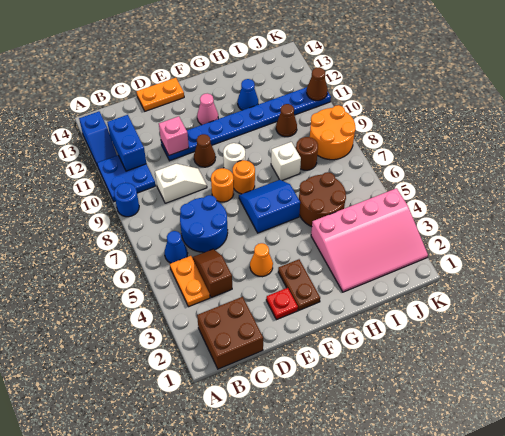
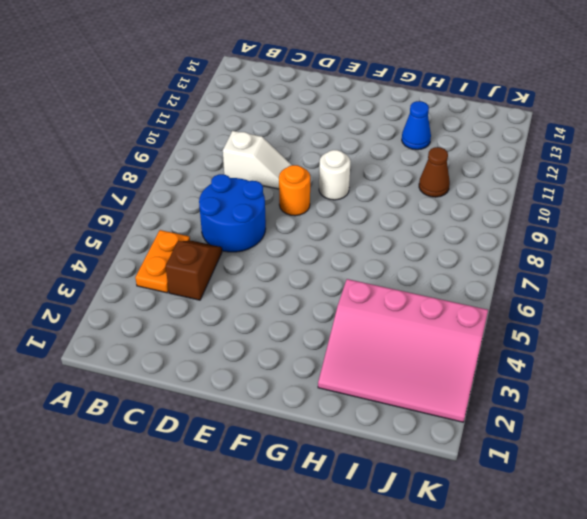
none -> blue 1x1 round brick [114,183,139,217]
none -> blue 2x2 plate [97,155,156,202]
none -> blue 1x2 slope [79,111,117,165]
none -> brown 2x2 brick [197,297,263,369]

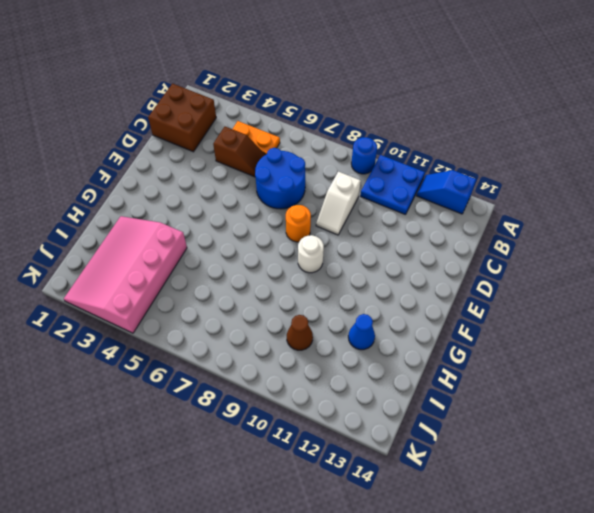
none -> blue 1x1 cone [165,231,188,263]
none -> blue 1x8 plate [161,87,331,161]
none -> orange 1x2 plate [137,78,184,111]
none -> red 1x1 plate [266,288,298,320]

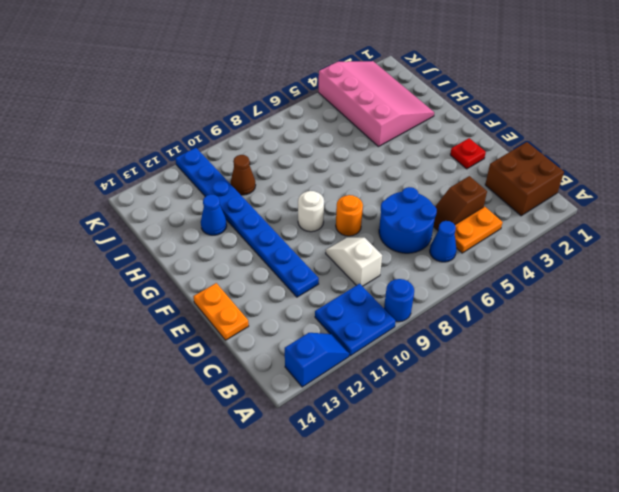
none -> orange 1x1 cone [250,243,273,277]
none -> brown 1x1 cone [194,134,216,167]
none -> brown 1x2 plate [278,259,320,310]
none -> blue 2x2 slope [239,180,300,233]

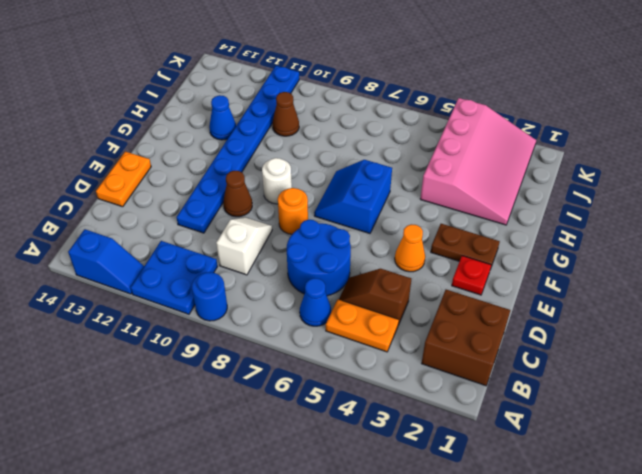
none -> orange 1x1 round brick [233,160,255,194]
none -> pink 1x1 cone [197,93,218,125]
none -> brown 2x2 round brick [299,172,346,227]
none -> white 1x1 brick [271,142,301,180]

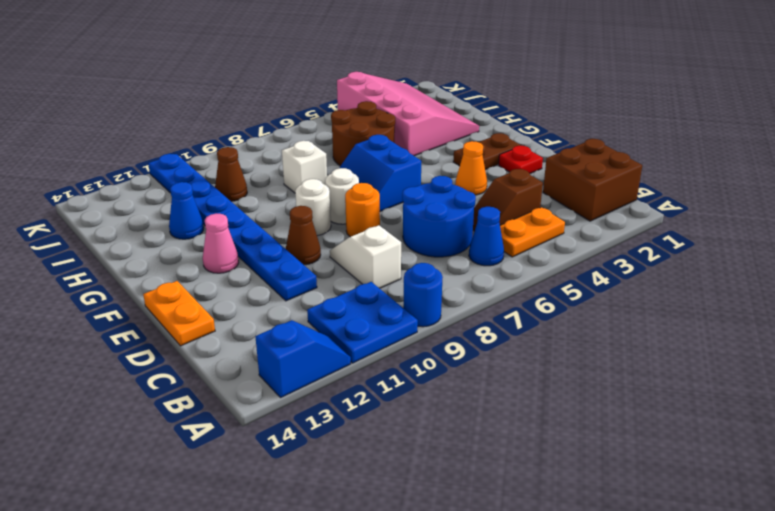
white 1x1 round brick [325,168,359,224] -> orange 1x1 round brick [233,160,255,194]
none -> brown 1x1 round brick [296,137,318,170]
none -> orange 2x2 round brick [310,105,356,160]
none -> blue 1x2 brick [107,115,146,171]
none -> pink 1x1 brick [159,116,189,155]

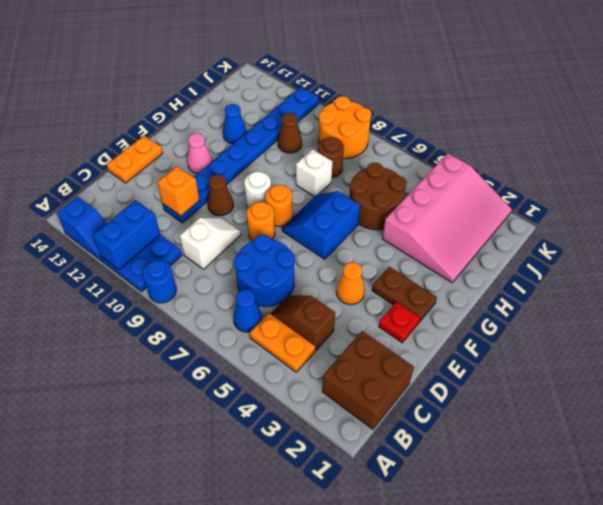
blue 1x2 brick [93,200,160,270] -> blue 1x2 brick turned to [107,115,146,171]
orange 1x1 brick [157,166,199,216] -> pink 1x1 brick [159,116,189,155]
none -> brown 1x1 cone [307,68,328,101]

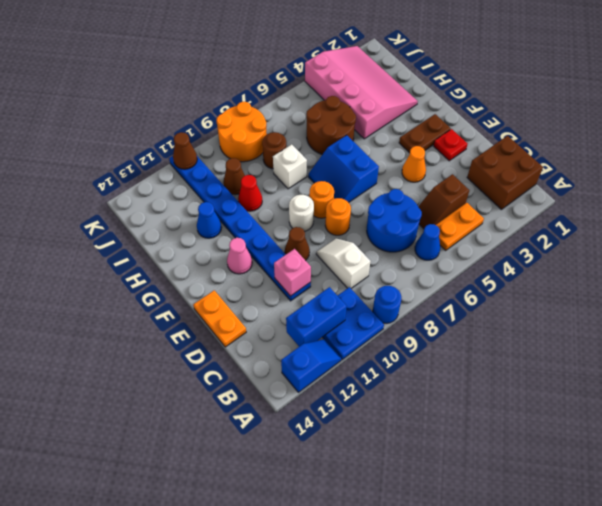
red 1x1 cone [238,175,262,211] -> none

